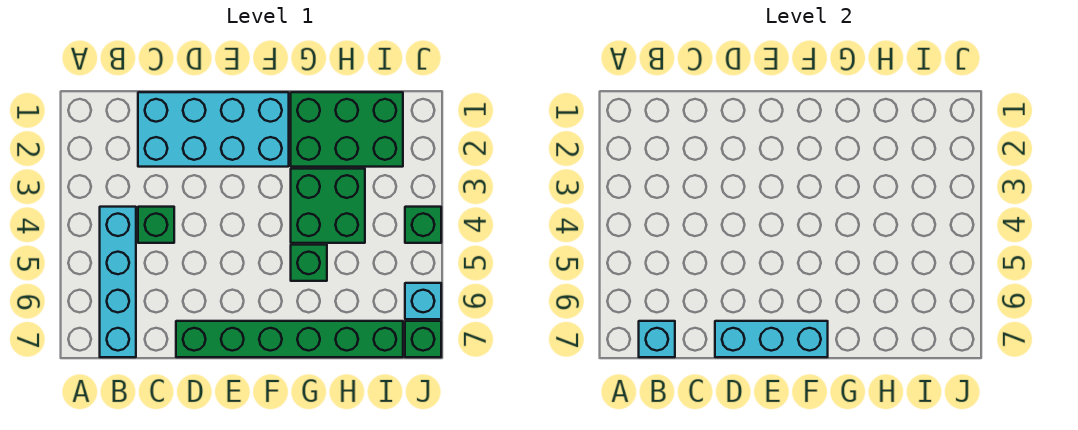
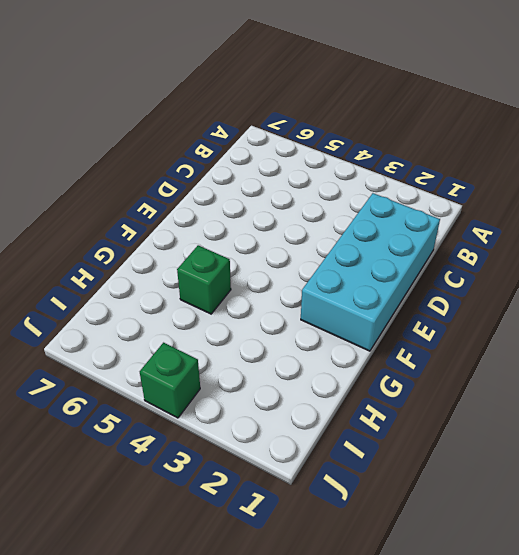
none -> cyan 1x4 brick [100,207,136,357]
none -> green 1x1 brick [138,207,174,243]
none -> green 1x6 brick [176,321,403,357]

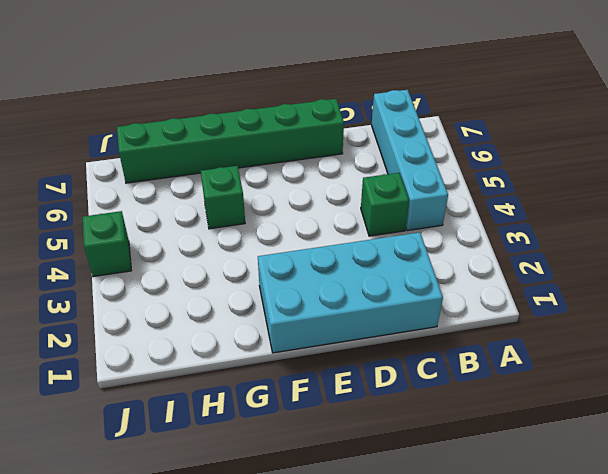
none -> green 2x3 brick [291,92,403,167]
none -> green 2x2 brick [291,169,365,243]
none -> cyan 1x1 brick [405,283,441,319]

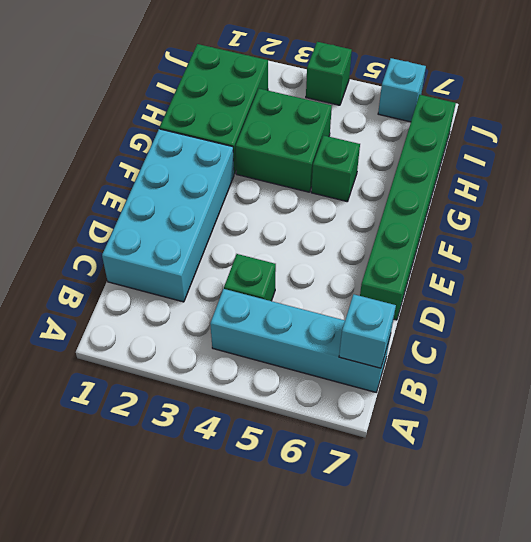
none -> green 1x1 brick [405,321,441,357]
none -> cyan 1x3 brick [715,321,828,357]

